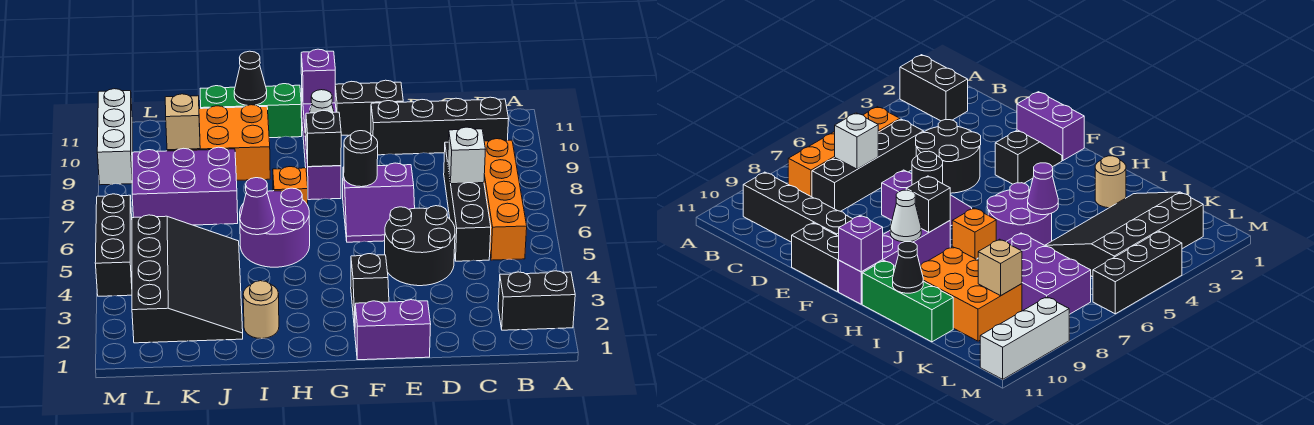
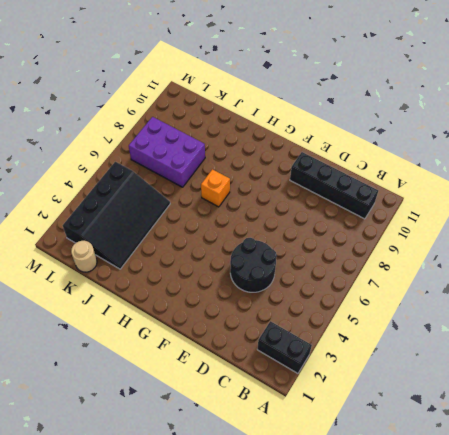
tan 1x1 round brick [71,241,97,272] -> tan 1x1 round brick moved to [243,281,279,339]
none -> orange 1x4 brick [484,139,527,260]
none -> black 1x4 brick [444,142,491,261]
none -> purple 1x2 brick [355,300,431,360]

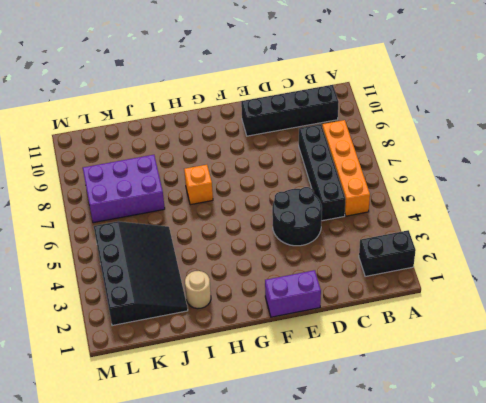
none -> purple 2x2 slope [343,163,415,242]
none -> black 1x2 brick [335,80,403,135]
none -> black 1x2 slope [351,254,389,330]

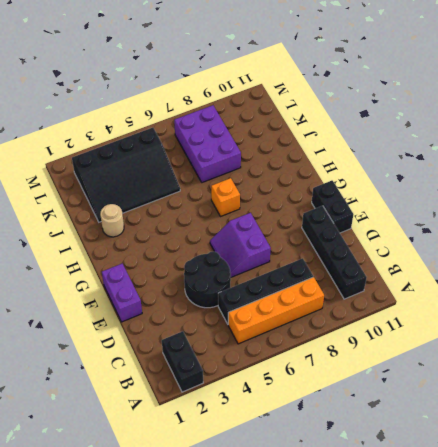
none -> black 1x2 slope [351,254,389,330]
none -> purple 1x4 brick [302,97,341,200]
none -> purple 2x2 round brick [240,188,310,267]

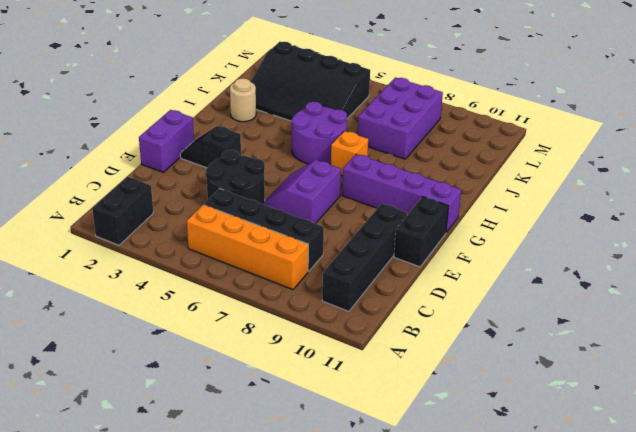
none -> green 1x3 brick [200,84,302,138]
none -> orange 2x3 brick [167,105,270,180]
none -> black 1x3 brick [95,194,132,296]

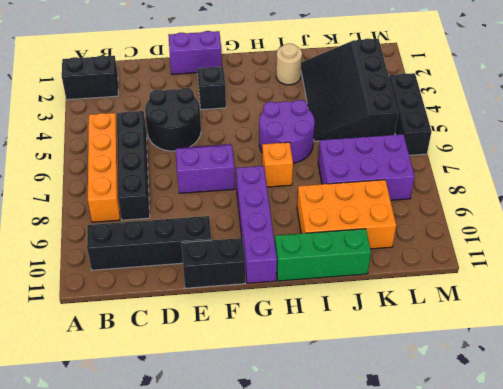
none -> white 1x3 brick [97,89,132,185]
none -> white 1x1 brick [448,127,485,184]
none -> black 1x1 round brick [344,131,378,187]

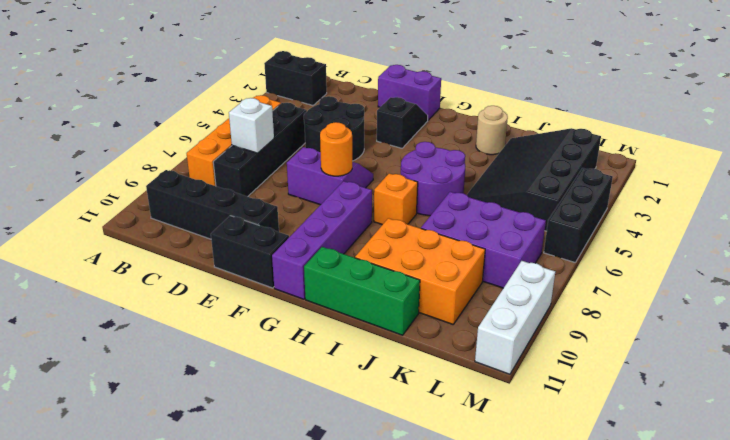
orange 1x1 round brick [320,122,352,176] -> black 1x1 round brick [344,131,378,187]
none -> black 1x1 brick [306,111,341,167]
none -> white 1x1 cone [305,90,334,136]
none -> purple 1x1 brick [301,49,335,104]

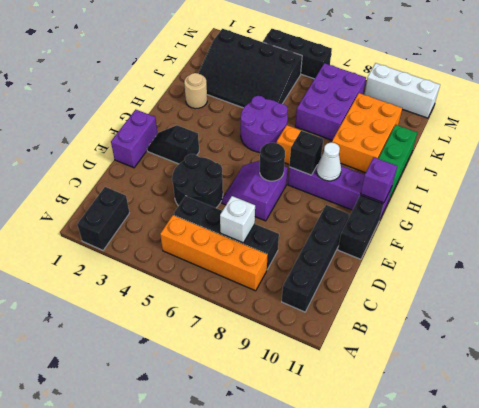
none -> purple 1x1 cone [240,178,274,235]
none -> black 1x1 cone [234,51,267,105]
none -> tan 1x1 brick [165,94,200,150]

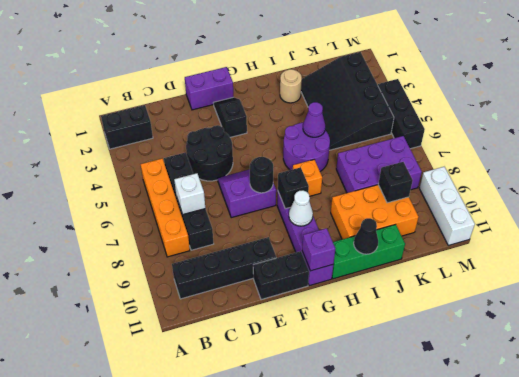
black 1x1 brick [378,162,413,203] -> tan 1x1 brick [165,94,200,150]

